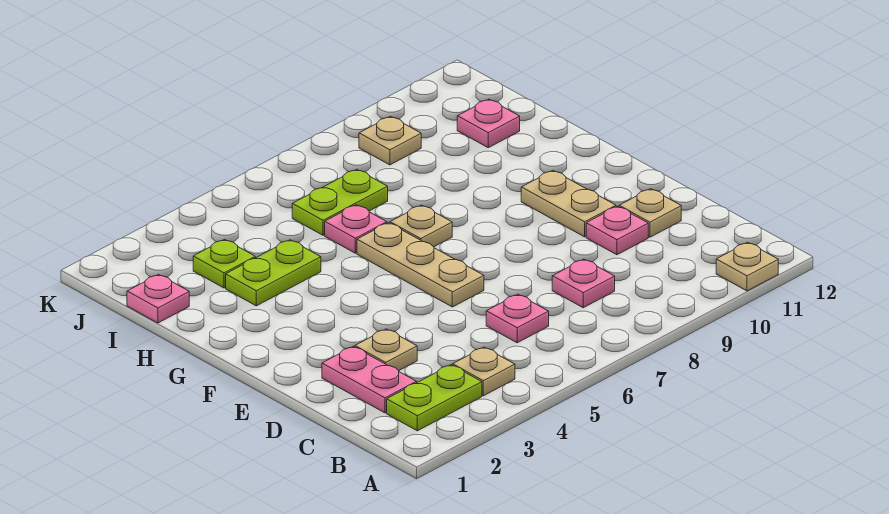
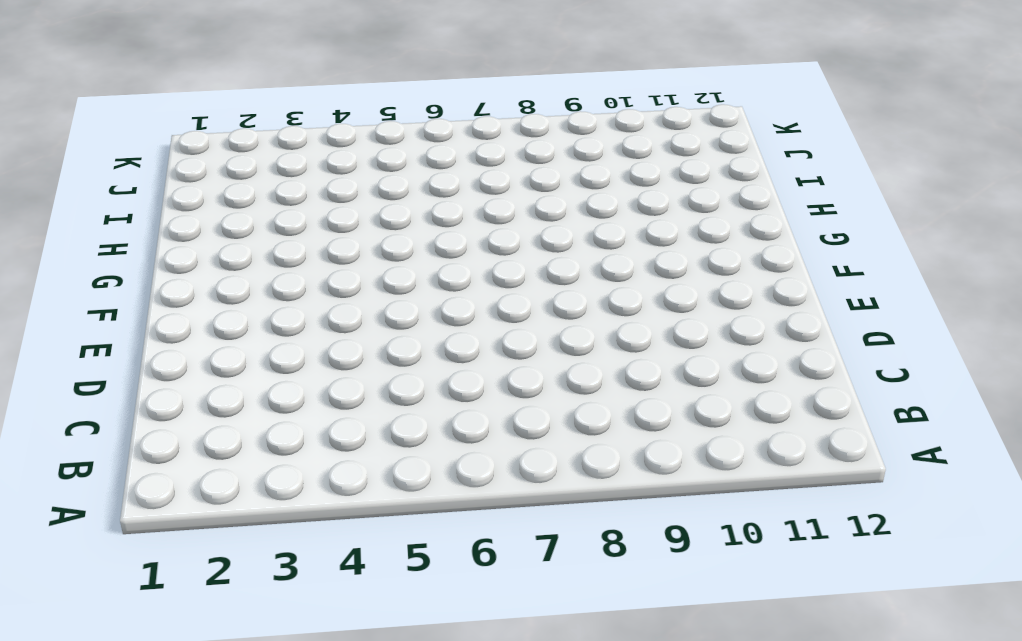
none -> tan 1x1 plate [716,242,778,291]
none -> lime 1x2 plate [387,365,482,431]
none -> tan 1x1 plate [453,347,515,396]

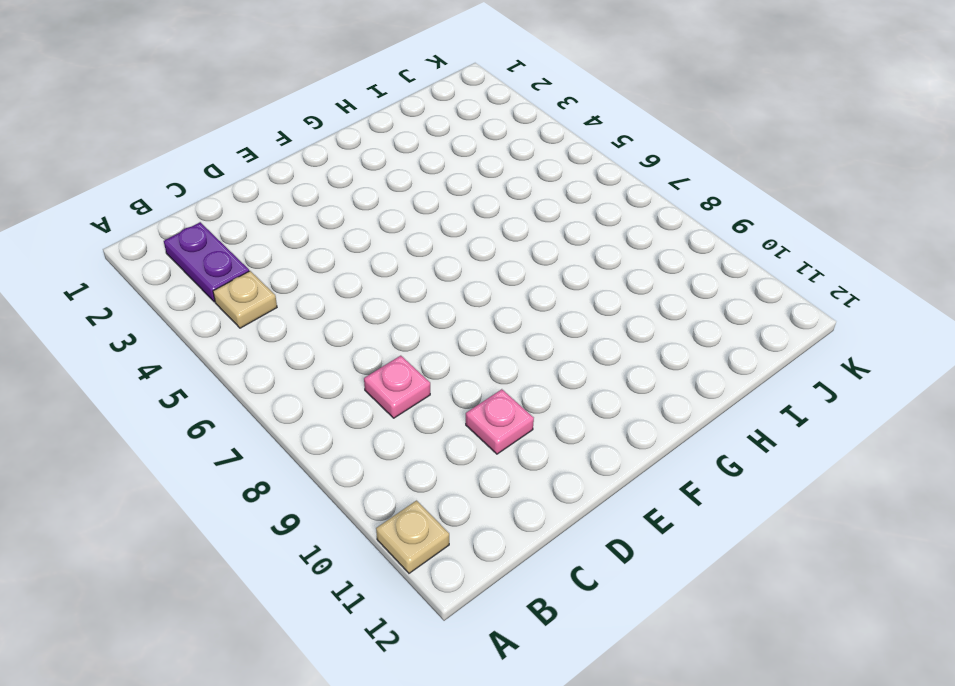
purple 1x2 plate [164,222,249,302] -> lime 1x2 plate [387,365,482,431]
none -> pink 1x2 plate [322,346,417,413]
none -> pink 1x1 plate [486,294,549,343]
none -> tan 1x1 plate [355,329,417,371]

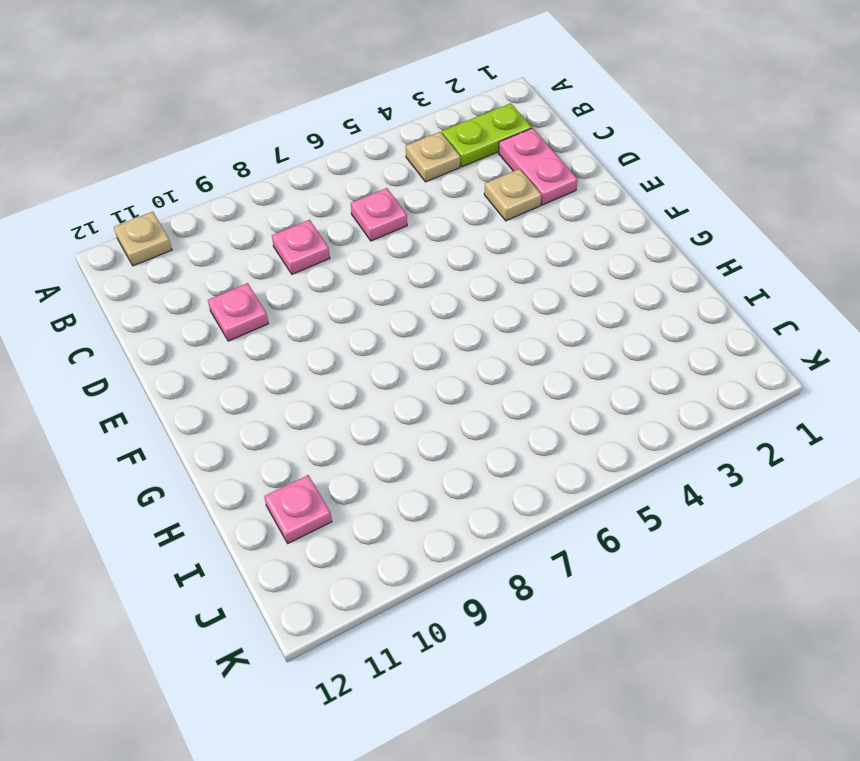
none -> tan 1x1 plate [619,189,681,237]
none -> tan 1x3 plate [357,223,484,307]
none -> tan 1x2 plate [521,171,616,237]

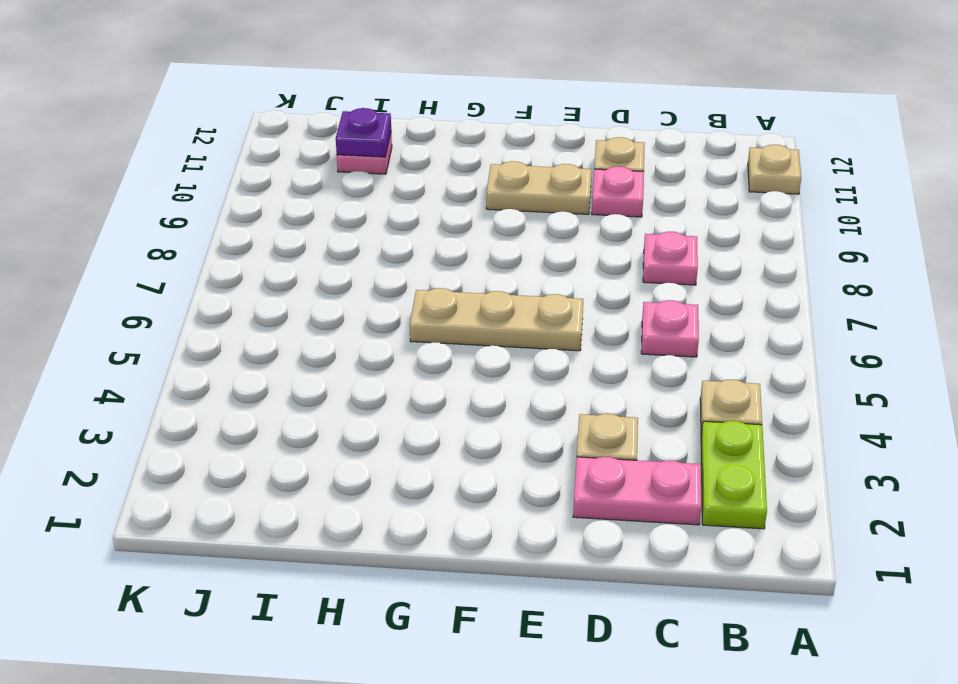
purple 1x1 plate [336,108,391,157] -> none
none -> tan 1x1 plate [390,205,452,247]
none -> lime 1x2 plate [226,240,321,306]
none -> pink 1x1 plate [325,205,387,253]

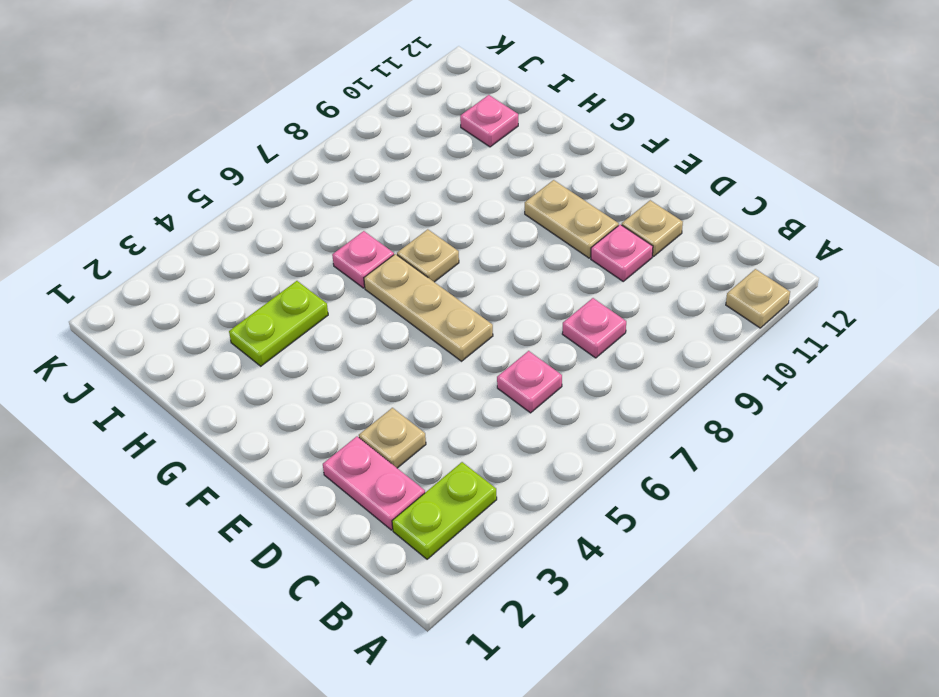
none -> tan 1x1 plate [453,347,515,396]
none -> pink 1x1 plate [127,275,189,323]
none -> lime 1x1 plate [193,239,255,288]

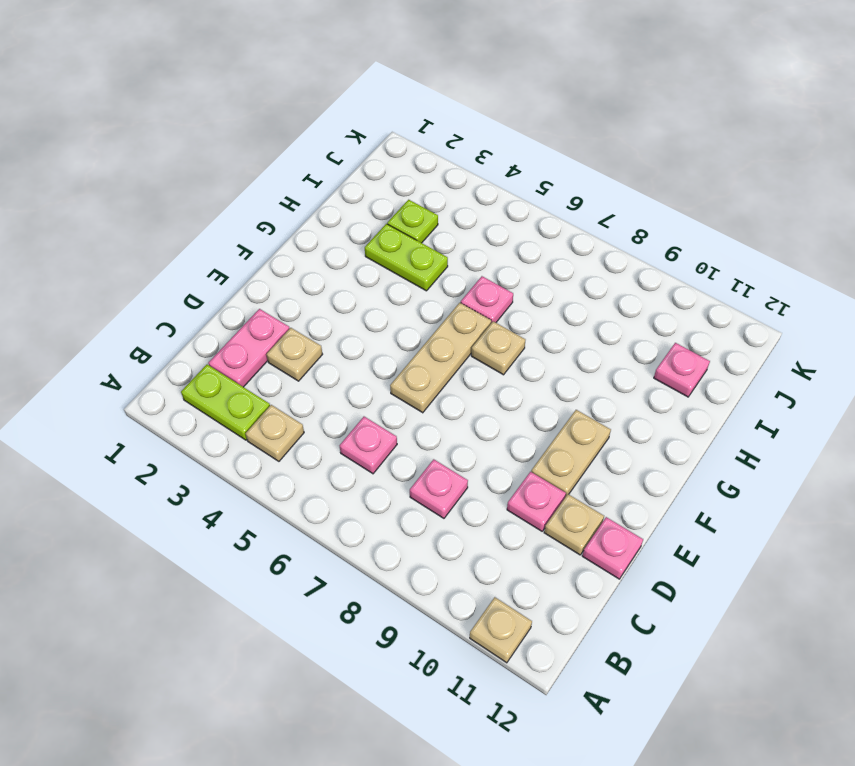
pink 1x1 plate [582,517,643,579] -> pink 1x1 plate moved to [127,275,189,323]
none -> lime 1x2 plate [292,169,388,235]
none -> tan 1x1 plate [359,116,421,165]

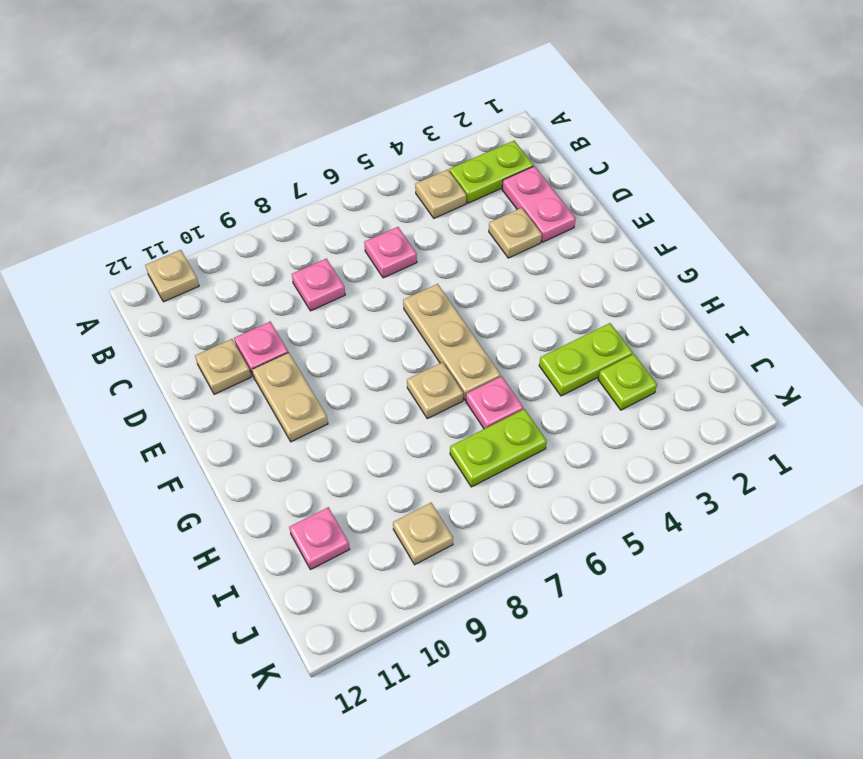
none -> pink 1x1 plate [127,275,189,323]

